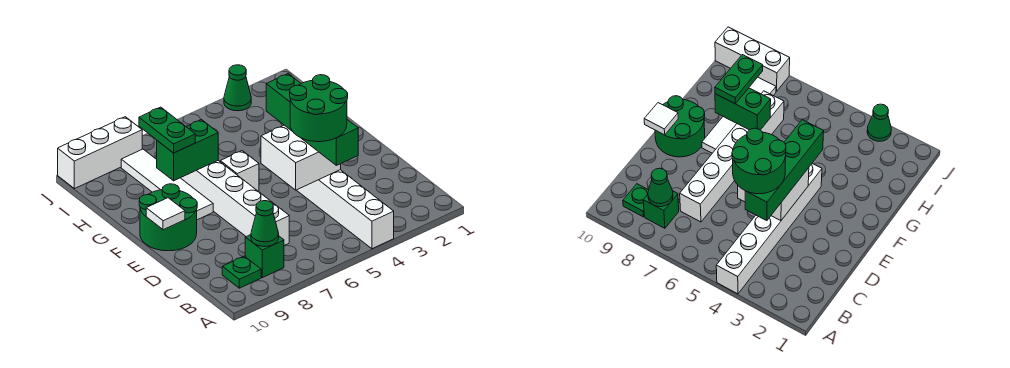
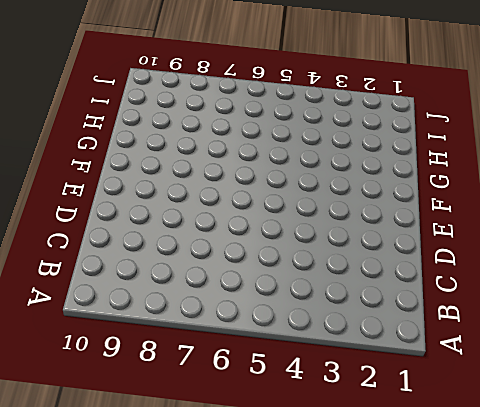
none -> white 1x6 brick [297,170,394,249]
none -> green 1x1 brick [245,235,284,278]
none -> green 1x1 plate [222,256,261,288]

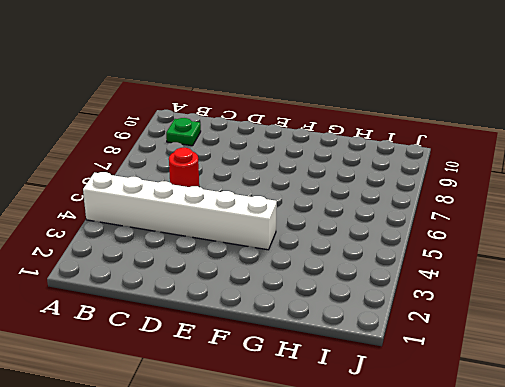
red 1x1 round brick [169,148,199,187] -> none
none -> green 1x1 brick [245,235,284,278]
none -> white 1x6 brick [181,161,289,245]
none -> green 2x2 round brick [139,184,197,251]

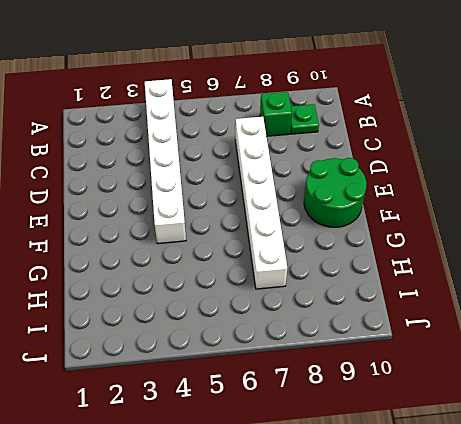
none -> white 1x1 brick [220,151,259,191]
none -> white 1x4 tile [121,149,213,220]
none -> green 1x1 cone [224,65,251,111]

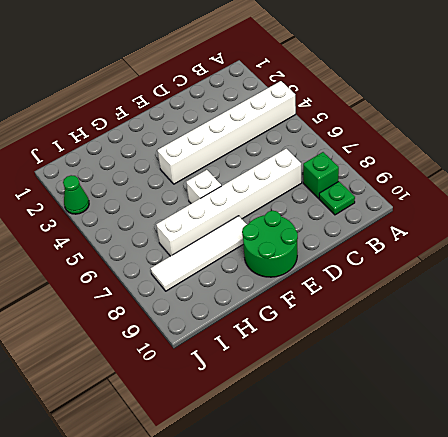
none -> white 1x3 brick [58,117,142,189]
none -> green 1x1 cone [251,201,279,247]
none -> white 2x2 brick [261,125,341,190]

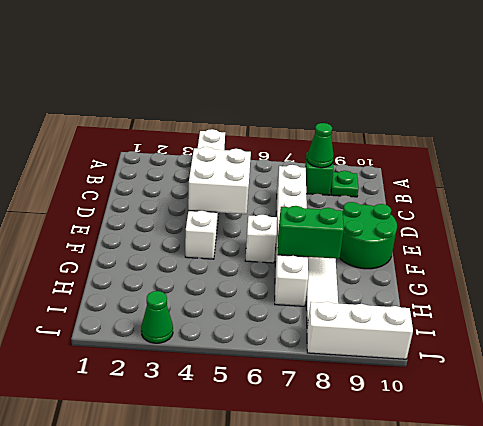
none -> white 1x1 tile [146,198,185,230]
none -> green 1x4 brick [266,74,358,165]
none -> green 1x2 plate [139,107,195,153]

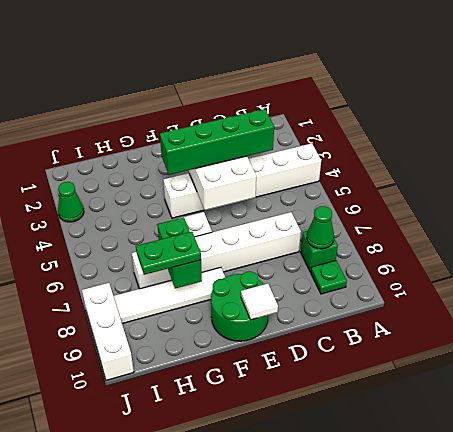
none -> green 2x2 round brick [290,75,348,142]

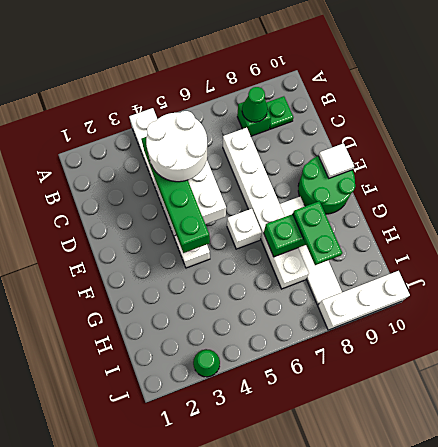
white 2x2 round brick [146,111,207,182] -> green 2x2 round brick [290,75,348,142]

